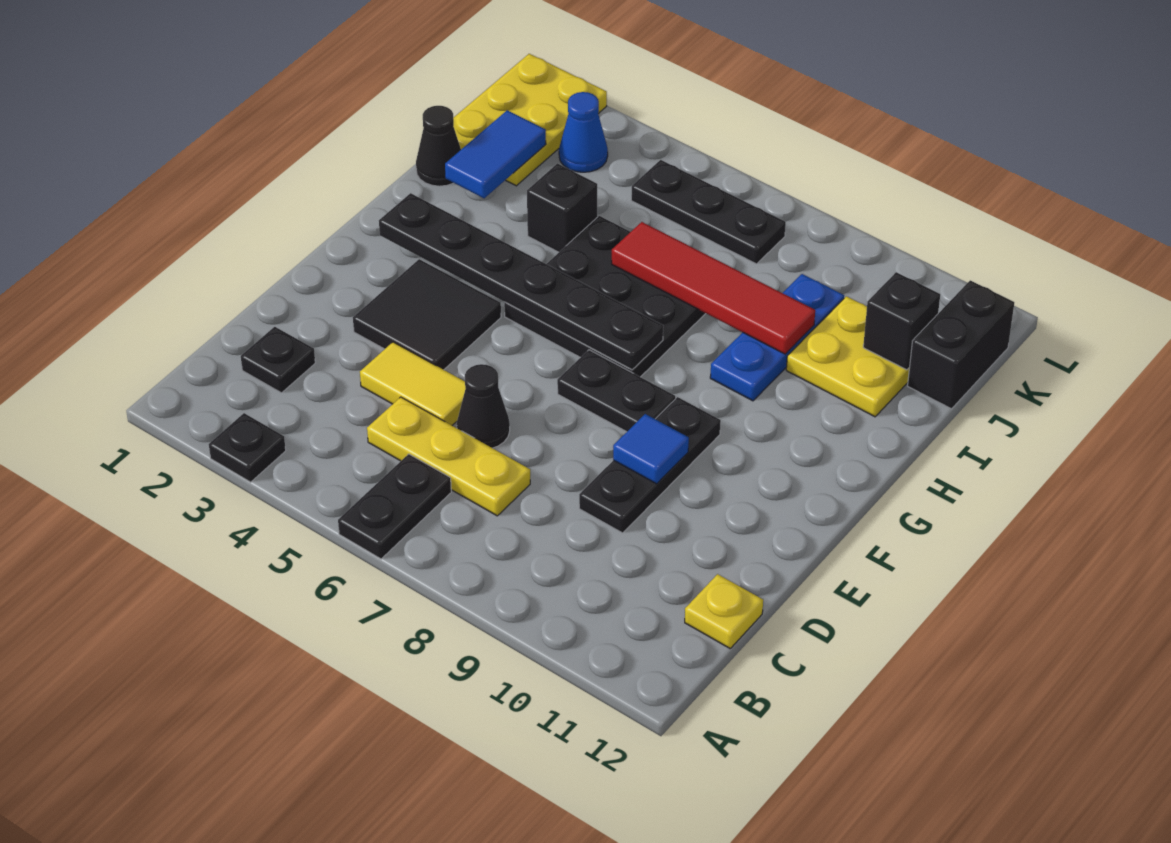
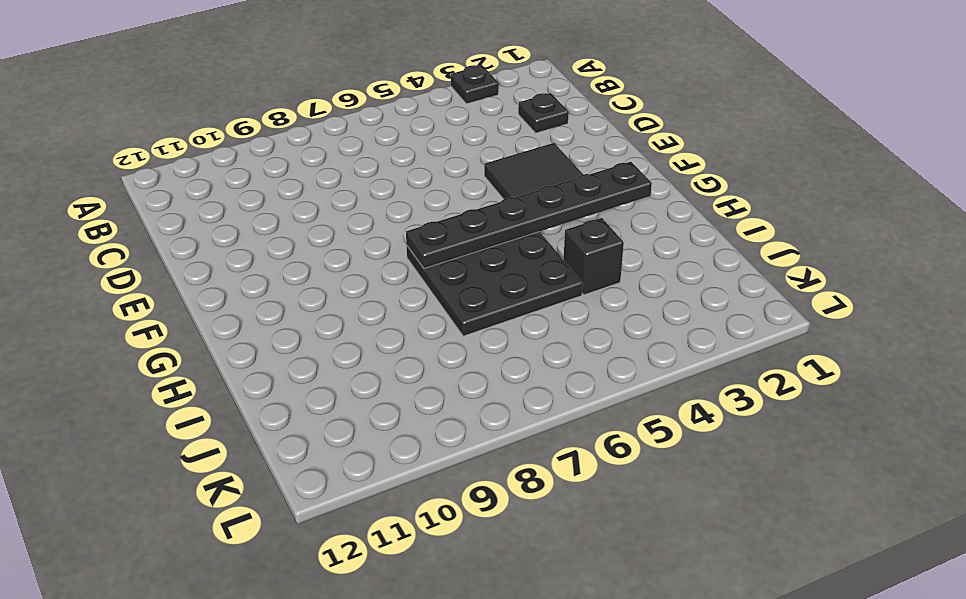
none -> black 1x2 plate [338,454,451,559]
none -> yellow 1x3 plate [367,397,530,516]
none -> yellow 1x1 plate [685,574,763,648]

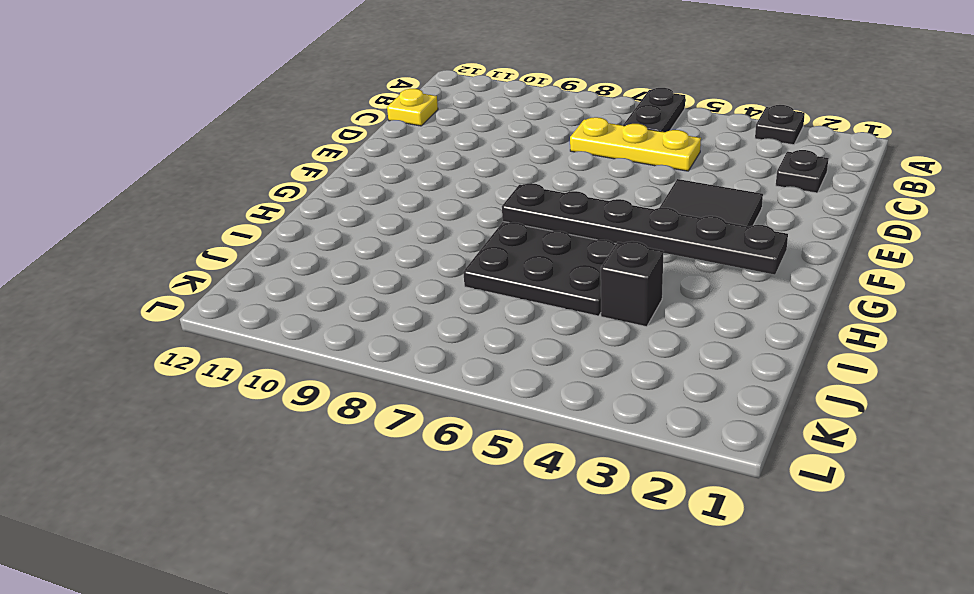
none -> yellow 1x2 tile [360,342,466,425]
none -> black 1x1 cone [457,364,510,448]
none -> black 1x3 plate [579,397,721,533]

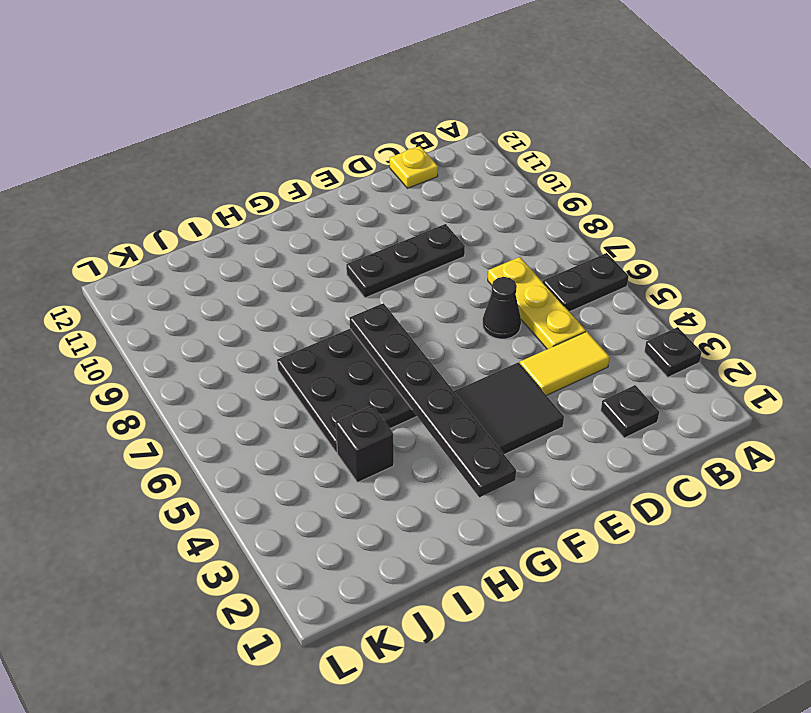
yellow 1x2 tile [520,332,609,396] -> yellow 1x2 tile turned to [360,342,466,425]
none -> black 1x2 plate [557,350,675,432]
none -> blue 1x3 plate [710,274,844,401]
none -> black 1x1 cone [416,106,461,186]

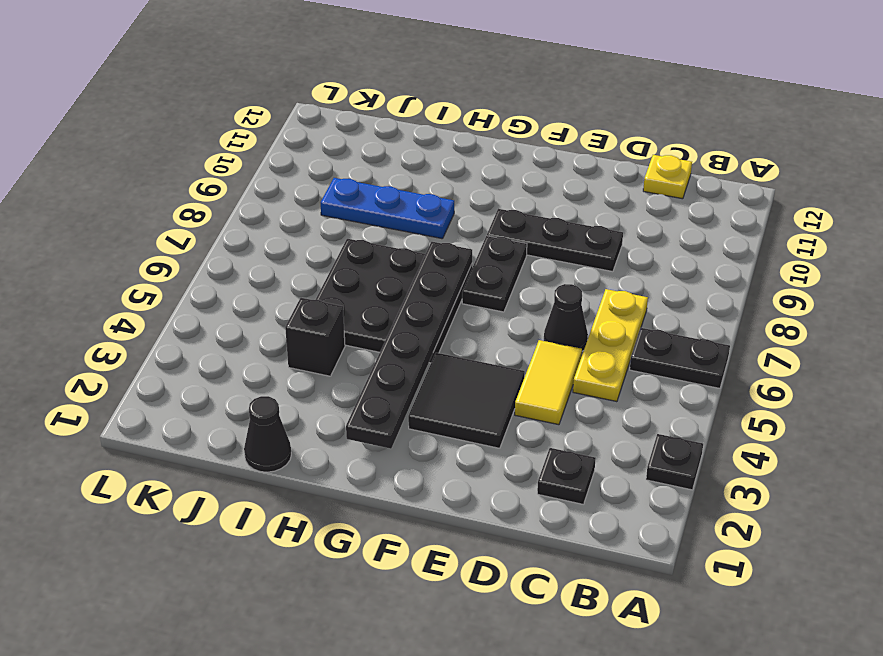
none -> yellow 2x2 plate [786,296,909,417]
none -> yellow 2x3 plate [453,54,607,186]
none -> black 1x2 brick [908,280,1014,409]

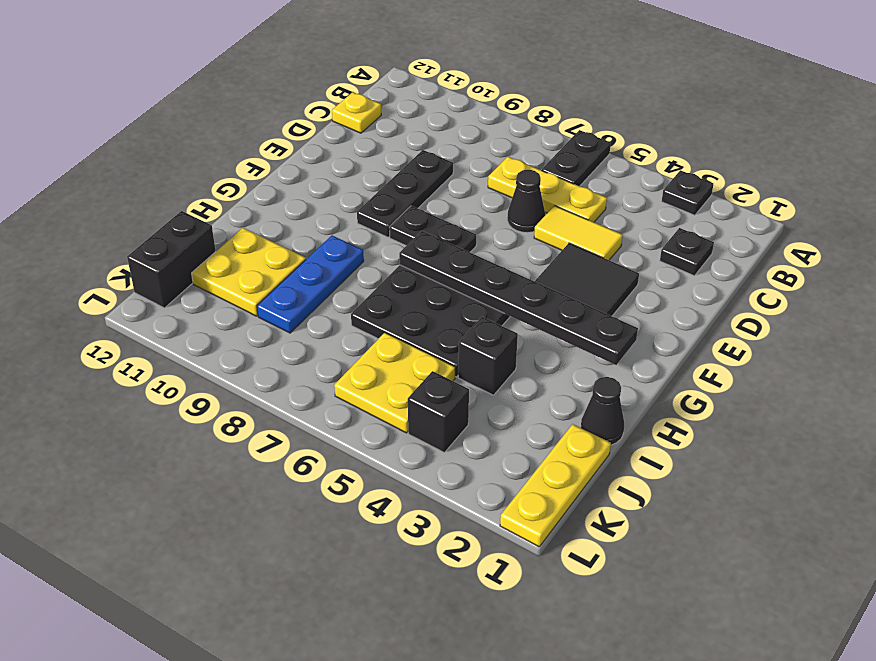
yellow 1x3 plate [500,424,611,547] -> yellow 2x3 plate [453,54,607,186]
yellow 2x2 plate [334,333,455,433] -> black 1x3 plate [631,160,786,264]
black 1x1 brick [408,371,469,453] -> black 1x1 brick moved to [863,272,940,370]
none -> blue 1x1 cone [559,92,608,172]
none -> blue 1x1 tile [613,414,689,484]
none -> blue 1x2 tile [445,110,546,198]

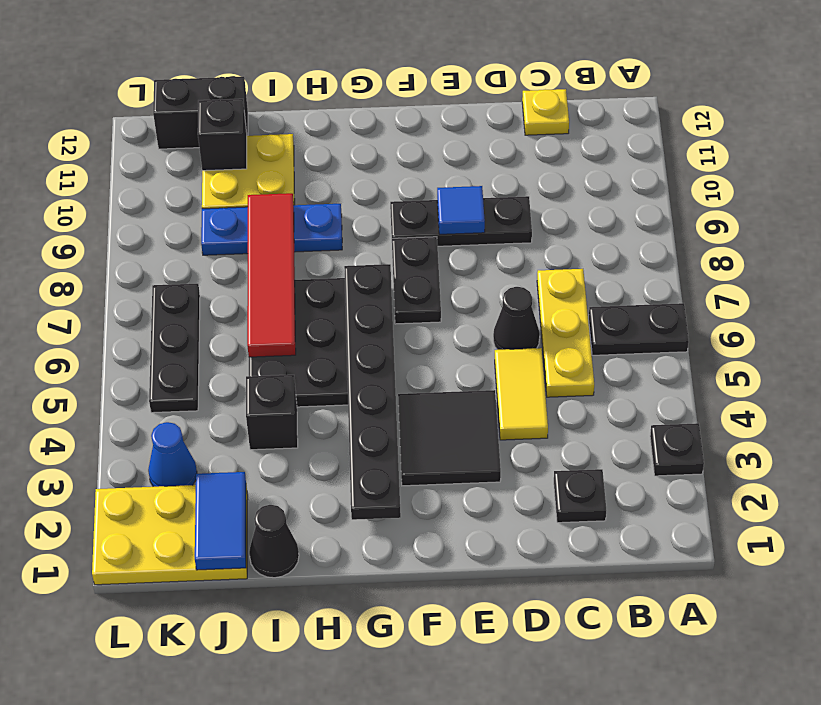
blue 1x2 tile [195,472,246,570] -> blue 1x2 tile turned to [445,110,546,198]

